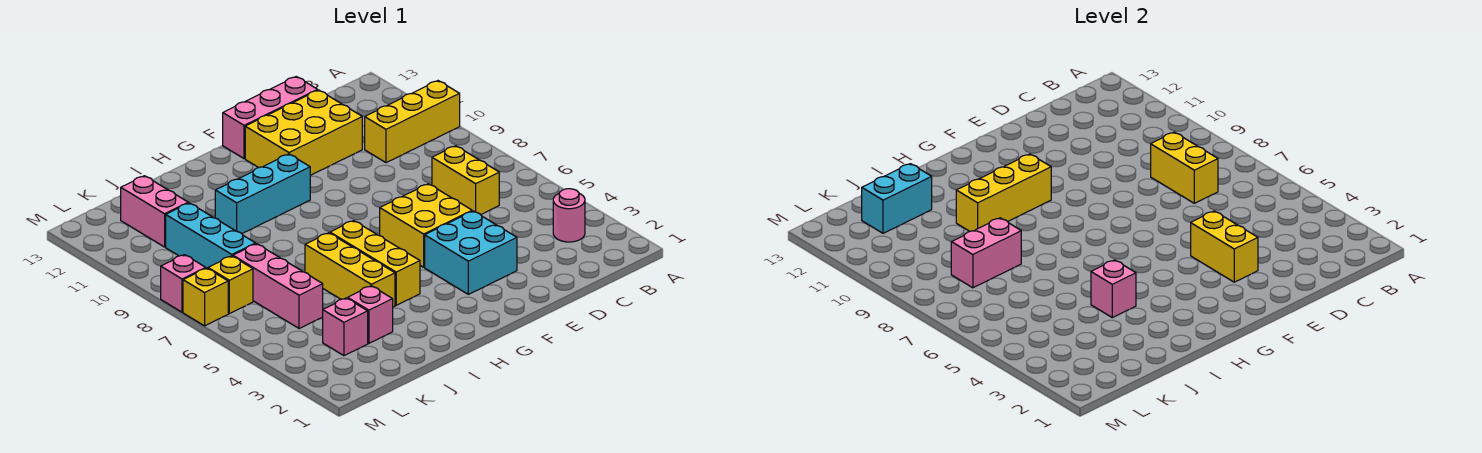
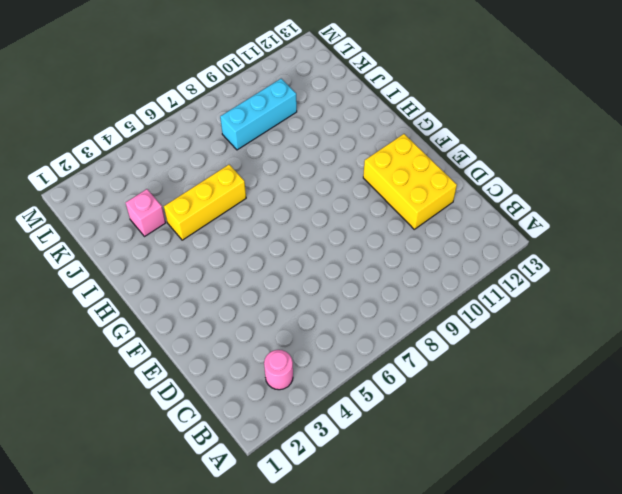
none -> yellow 1x3 brick [365,81,460,163]
none -> yellow 1x2 brick [432,146,499,215]
none -> pink 1x3 brick [223,77,318,159]

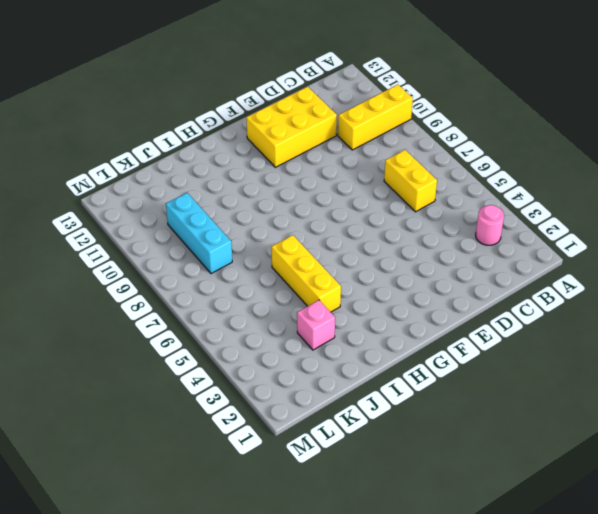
none -> pink 1x3 brick [223,77,318,159]
none -> cyan 2x2 brick [425,211,517,294]
none -> yellow 2x2 brick [380,184,472,267]

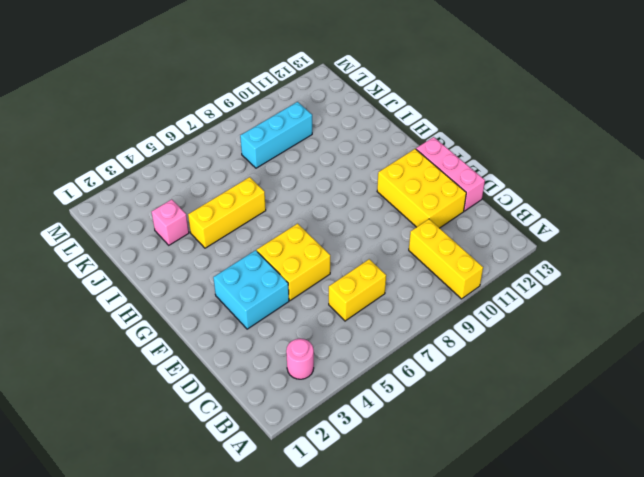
none -> cyan 1x3 brick [215,154,310,234]
none -> yellow 1x3 brick [330,221,420,305]
none -> pink 1x1 brick [323,298,368,356]

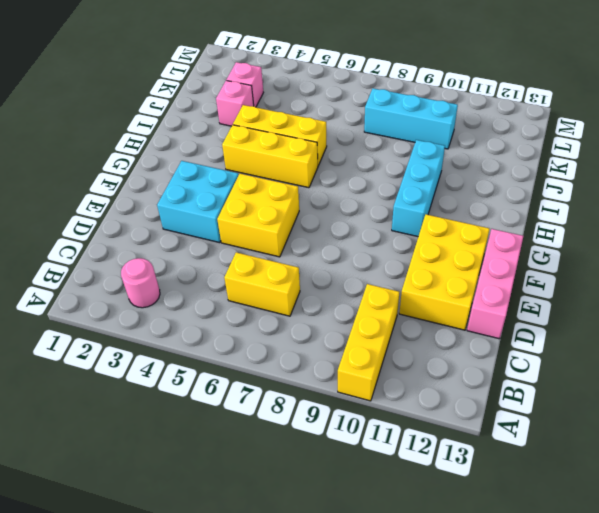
none -> pink 1x3 brick [233,244,323,329]
none -> pink 1x2 brick [121,176,188,247]
none -> yellow 1x1 brick [208,256,253,314]

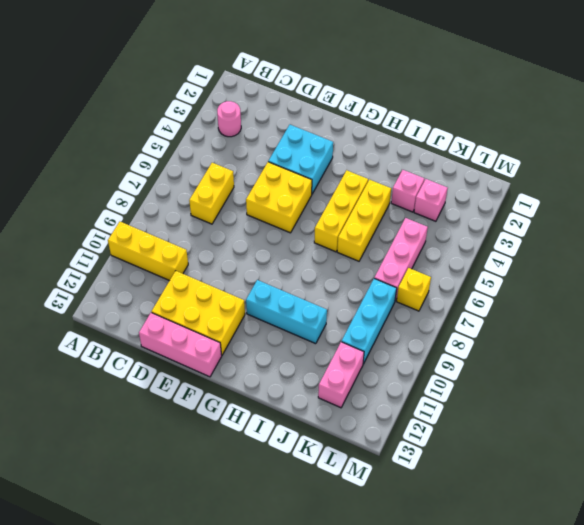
none -> yellow 1x1 brick [183,268,228,326]
none -> pink 1x1 brick [161,255,206,312]
none -> yellow 1x2 brick [1151,132,1218,203]

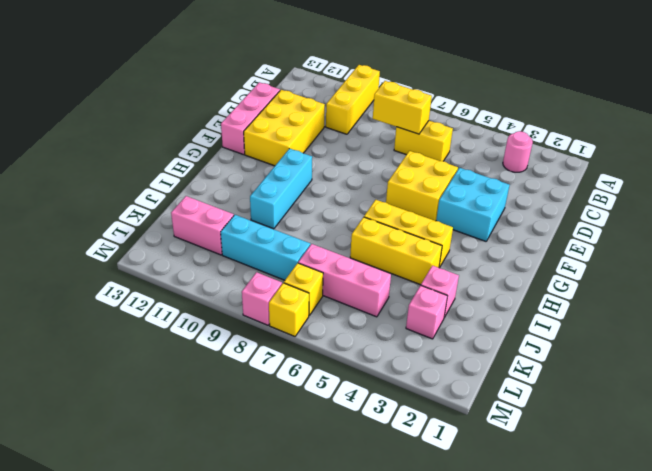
none -> yellow 1x2 brick [1191,211,1258,282]
none -> yellow 1x3 brick [956,154,1051,231]
none -> pink 1x1 brick [1091,260,1136,318]

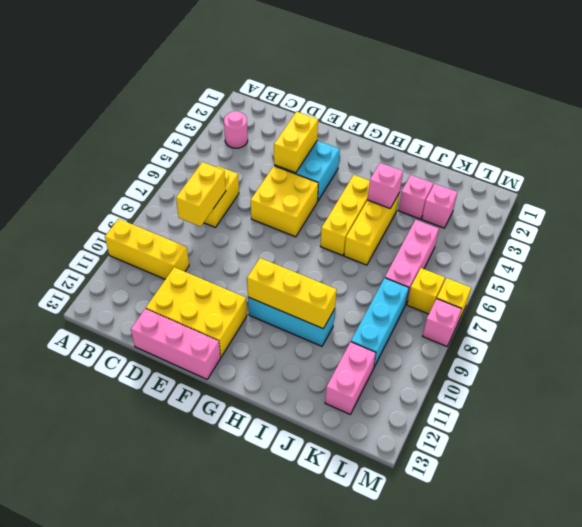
none -> pink 1x2 brick [951,218,1021,288]
none -> cyan 1x2 brick [862,164,932,233]

